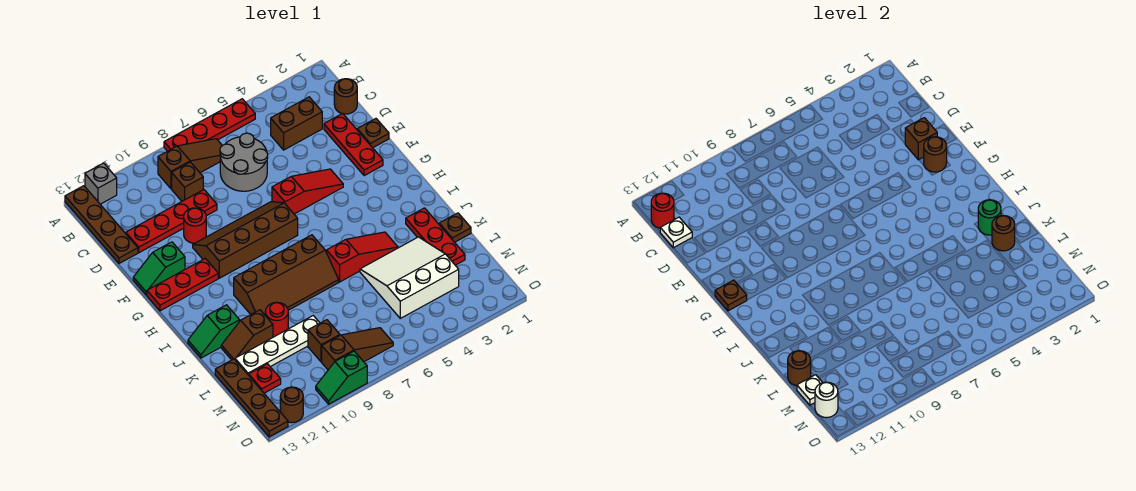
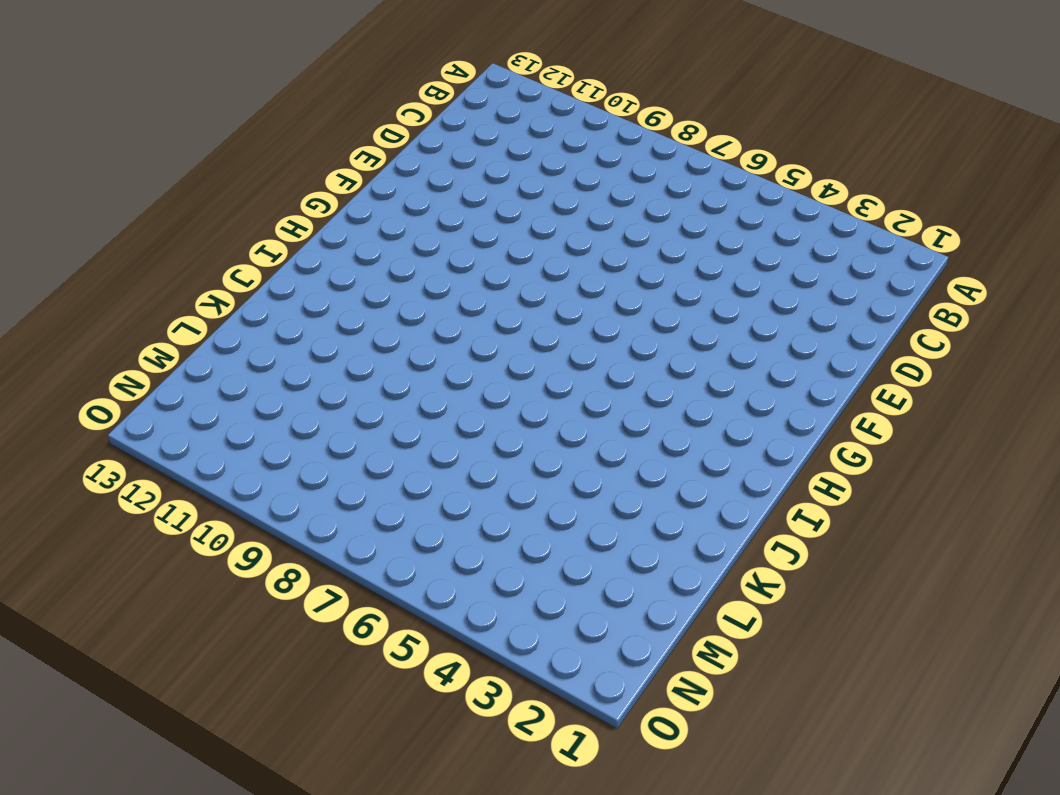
none -> red 1x4 plate [164,99,255,151]
none -> grey 1x1 brick [85,163,117,204]
none -> brown 1x4 plate [65,186,138,263]
none -> brown 1x3 slope [158,139,222,189]

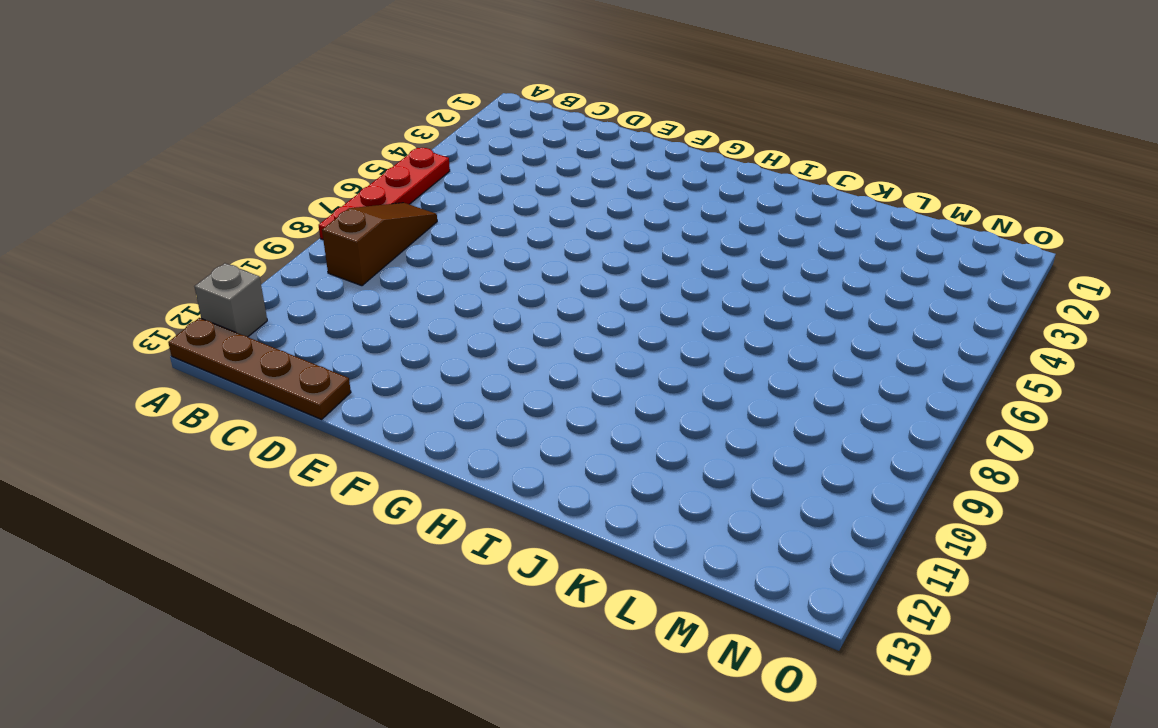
none -> brown 1x1 round brick [334,79,357,114]
none -> brown 1x2 brick [271,97,322,150]
none -> grey 2x2 round brick [220,133,268,191]
none -> brown 1x1 brick [172,162,203,201]

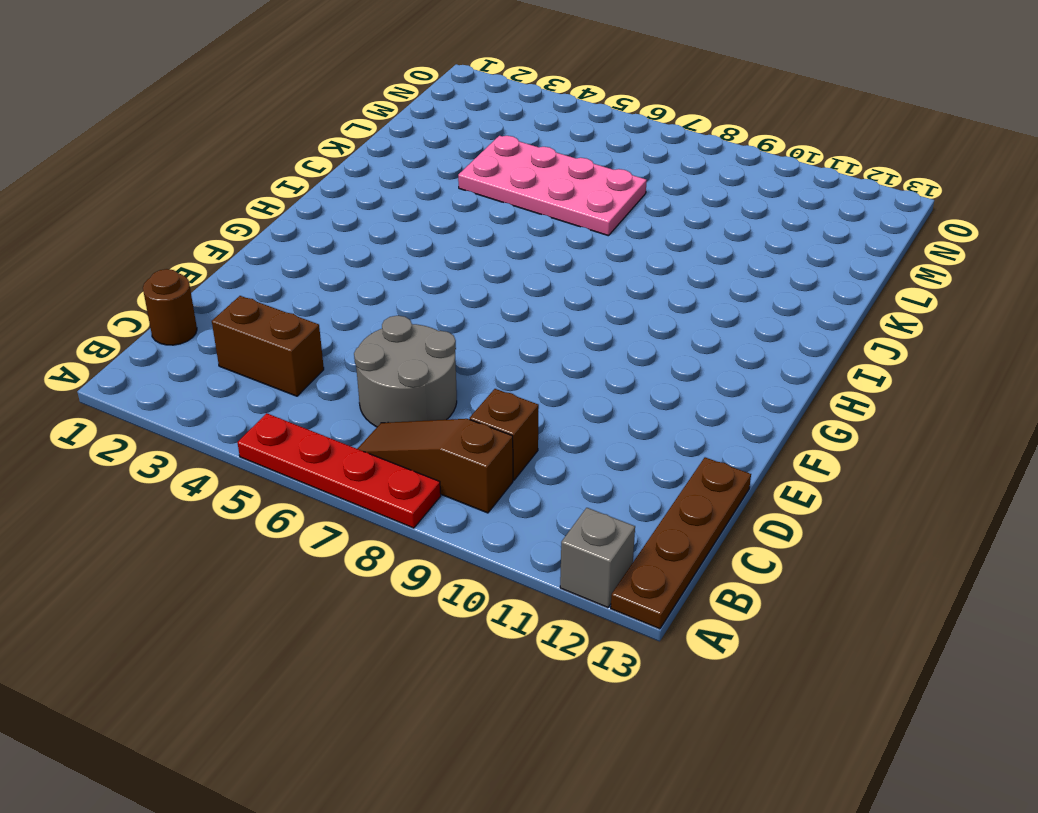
pink 2x4 plate [458,136,647,236] -> white 3x3 slope [360,237,459,318]
none -> red 1x3 plate [324,114,383,176]
none -> red 1x4 plate [126,190,217,253]
none -> brown 1x1 plate [357,119,389,148]
none -> red 1x1 round brick [184,208,206,243]

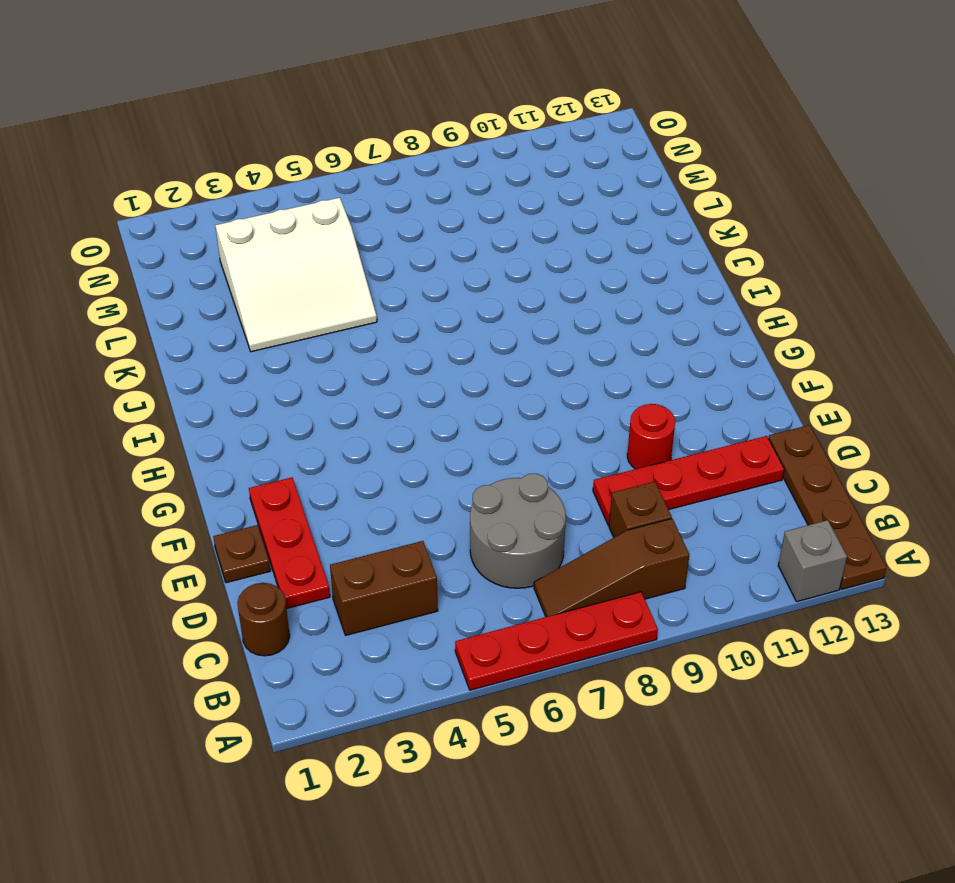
none -> red 1x3 slope [272,169,343,214]
none -> brown 2x4 slope [193,202,298,278]
none -> green 1x2 slope [133,242,185,295]
none -> red 1x3 plate [147,258,218,311]

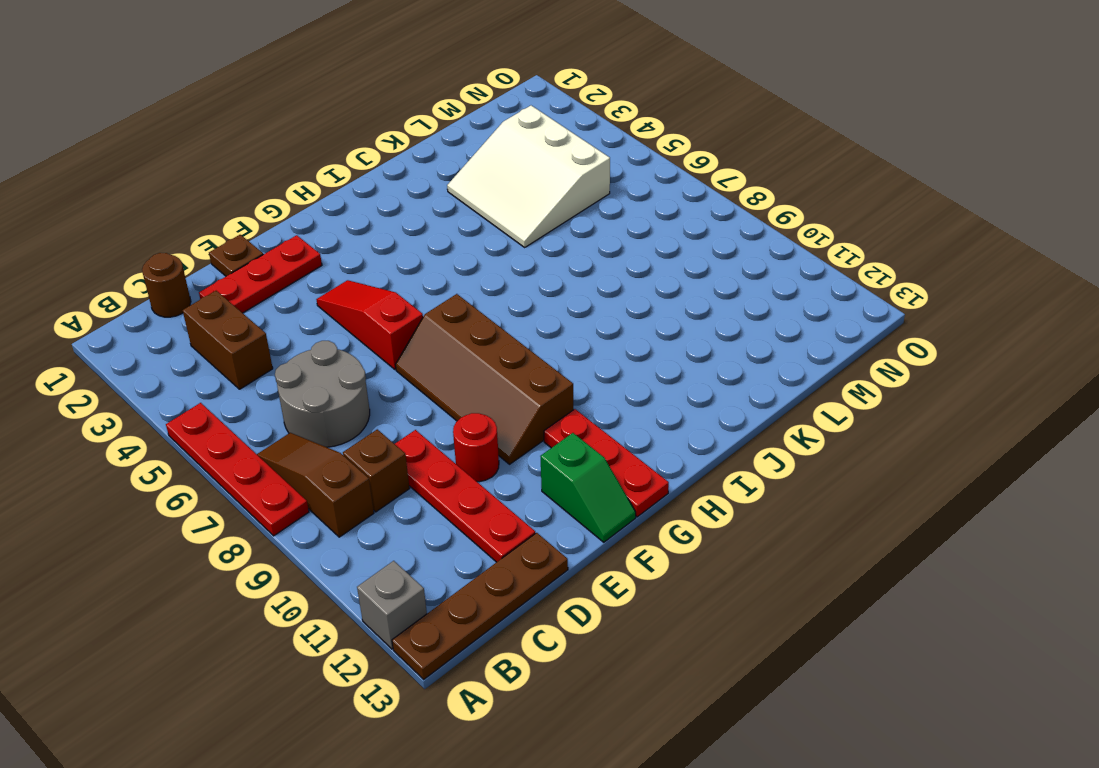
none -> brown 2x4 slope [234,235,339,315]
none -> red 1x3 plate [406,208,465,265]
none -> red 1x3 slope [327,232,398,282]
none -> green 1x2 slope [188,305,240,358]

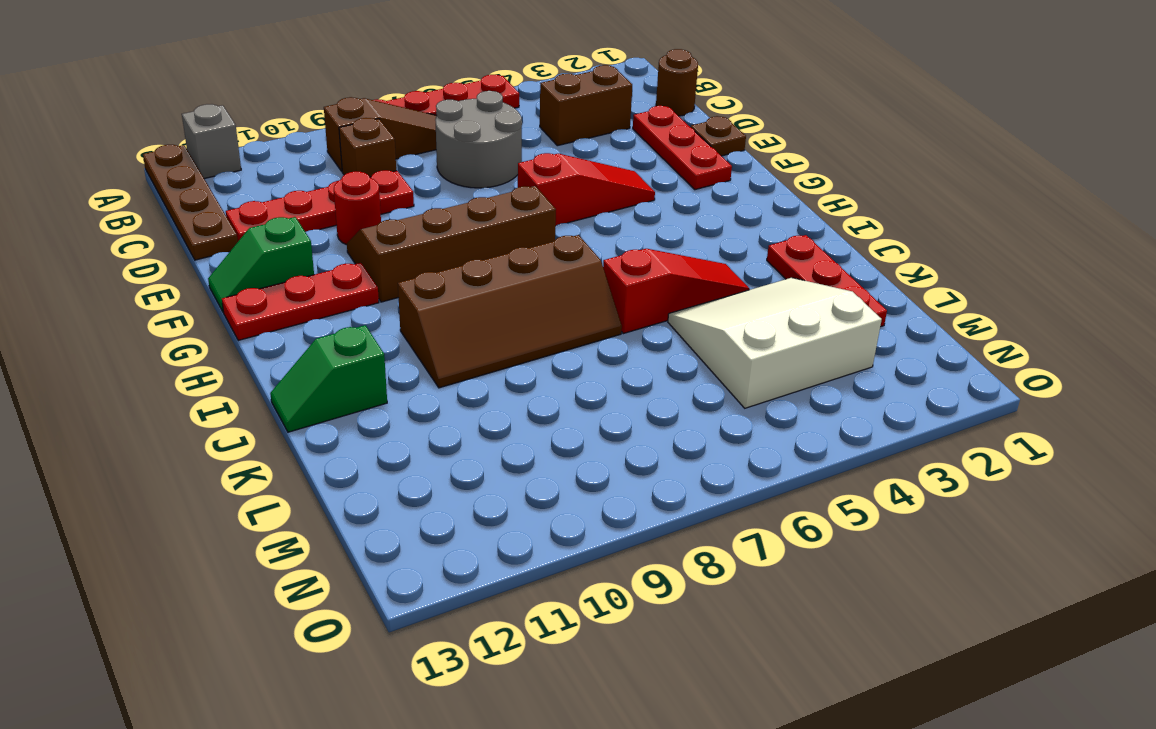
none -> brown 1x1 plate [439,213,471,242]
none -> red 1x1 round brick [265,302,288,337]
none -> brown 1x2 slope [221,310,273,360]
none -> white 1x4 plate [235,316,320,375]

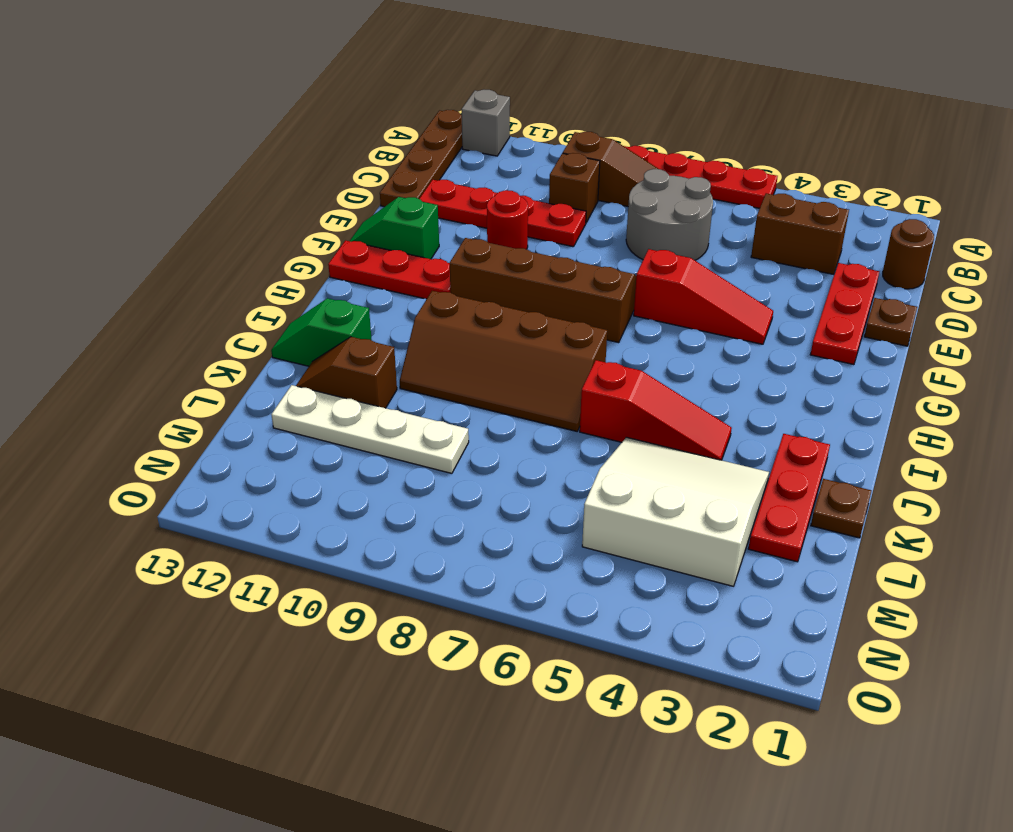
none -> red 1x1 round brick [265,302,288,337]
none -> brown 1x4 plate [215,359,288,437]
none -> brown 1x1 brick [308,320,340,362]
none -> red 1x1 plate [249,364,281,393]

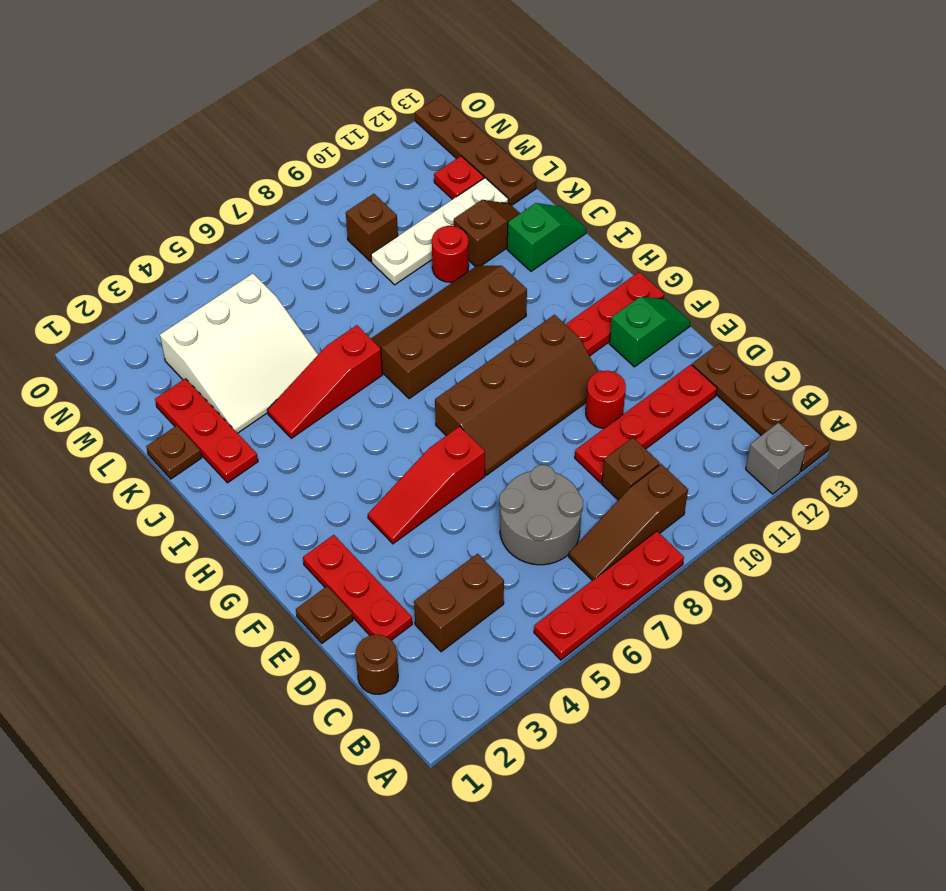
none -> brown 1x3 slope [322,328,393,370]
none -> green 1x2 slope [316,351,367,404]
none -> brown 1x1 round brick [280,387,303,423]
none -> red 1x1 round brick [651,193,674,228]

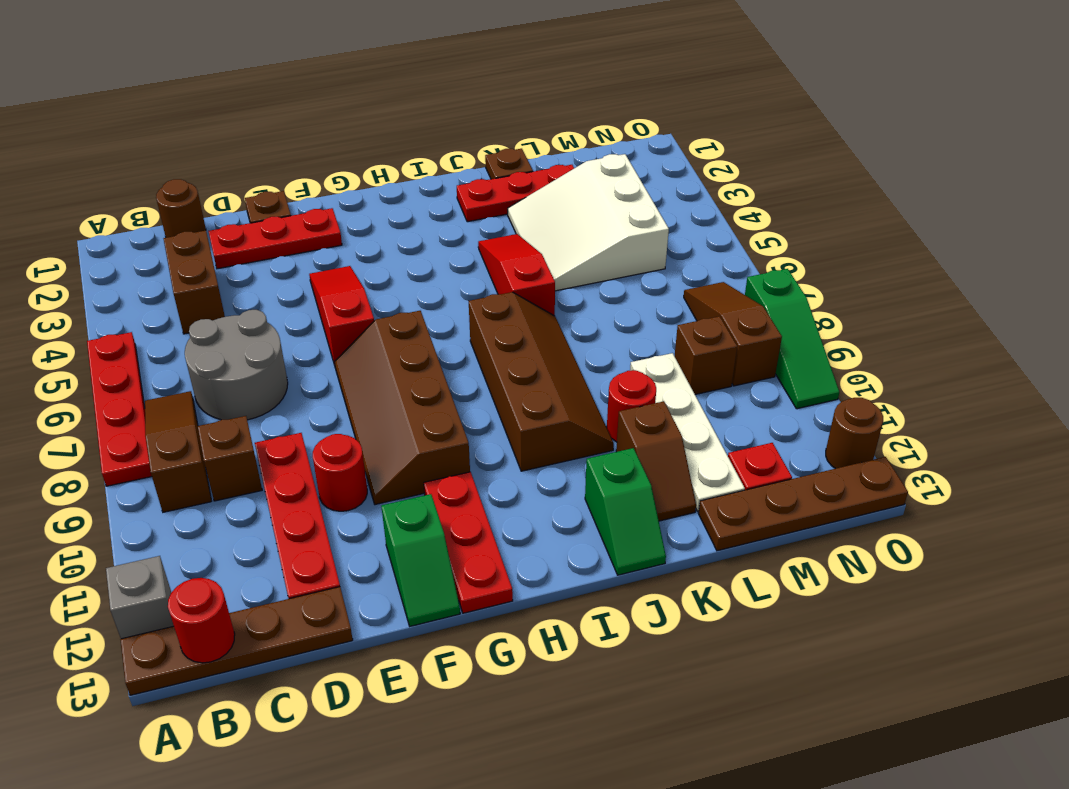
green 1x3 slope [745,269,839,409] -> green 1x2 slope [316,351,367,404]
none -> white 1x1 plate [660,217,692,248]
none -> brown 1x1 brick [905,118,937,160]
none -> brown 1x1 round brick [924,137,947,172]
none -> brown 1x1 plate [715,280,747,311]

